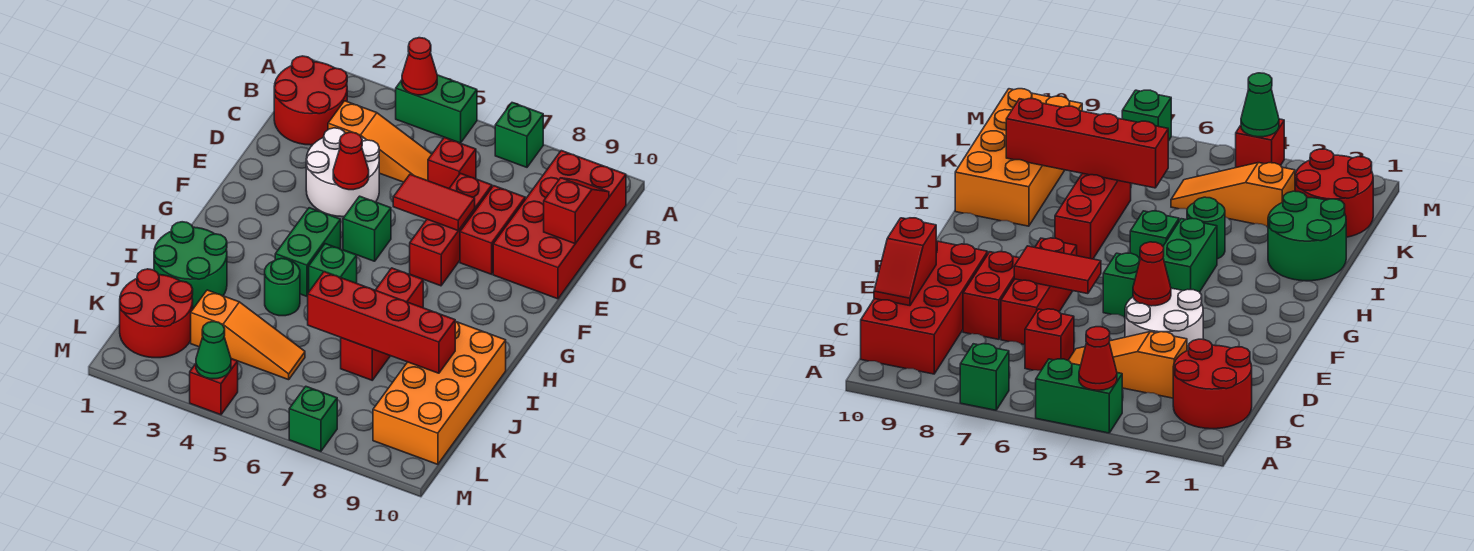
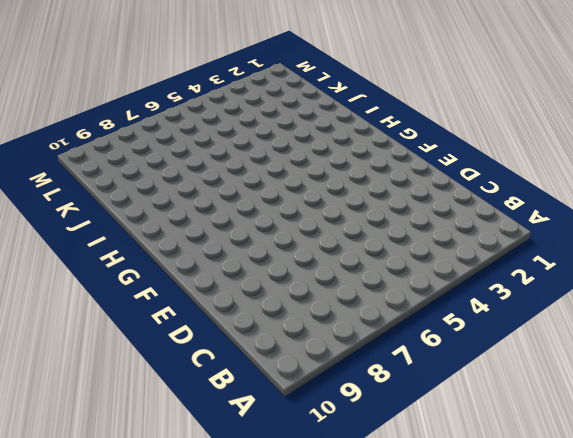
none -> green 1x2 brick [396,75,477,143]
none -> green 1x1 brick [495,103,543,167]
none -> red 2x2 round brick [274,56,347,145]

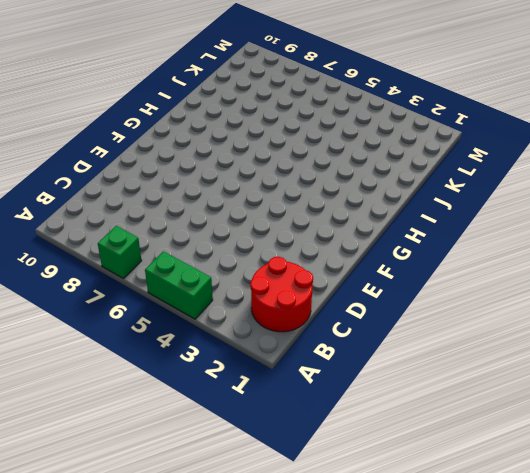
none -> red 2x4 brick [493,151,626,299]
none -> orange 1x3 slope [328,101,432,182]
none -> red 1x1 brick [428,137,476,188]

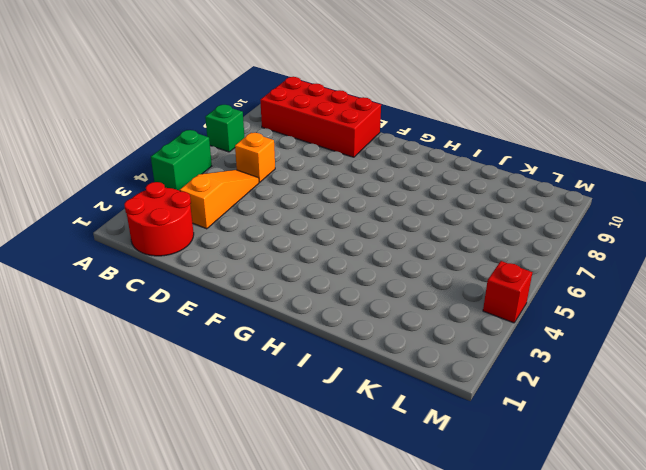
orange 1x1 brick [235,133,275,182] -> red 1x1 brick [428,137,476,188]
none -> white 2x2 round brick [306,128,379,217]
none -> red 1x3 brick [410,173,492,286]
none -> red 1x2 brick [460,186,525,274]

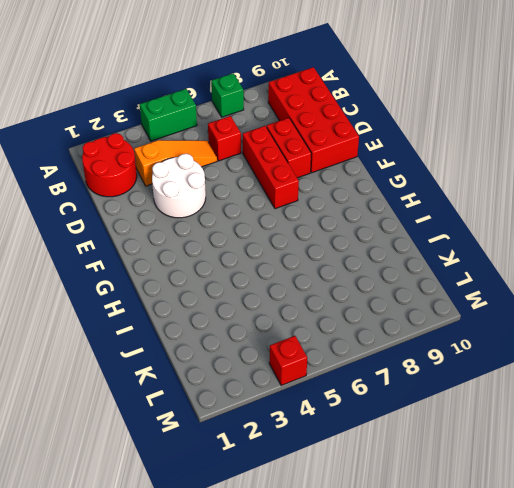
none -> green 1x1 brick [343,196,391,261]
none -> green 1x2 brick [275,208,341,296]
none -> green 1x1 brick [309,244,357,291]

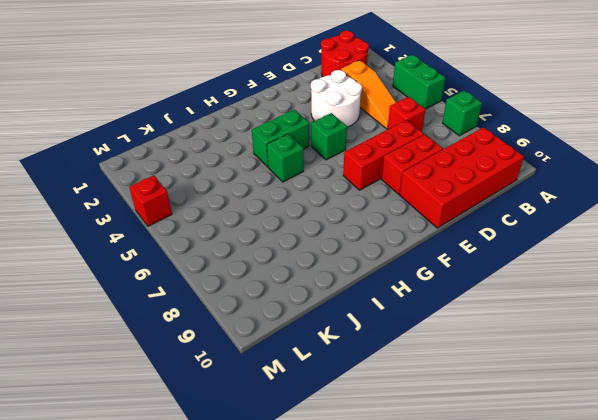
none -> red 1x3 brick [341,268,423,380]
none -> green 2x2 round brick [154,222,227,309]
none -> green 1x1 round brick [265,258,300,316]

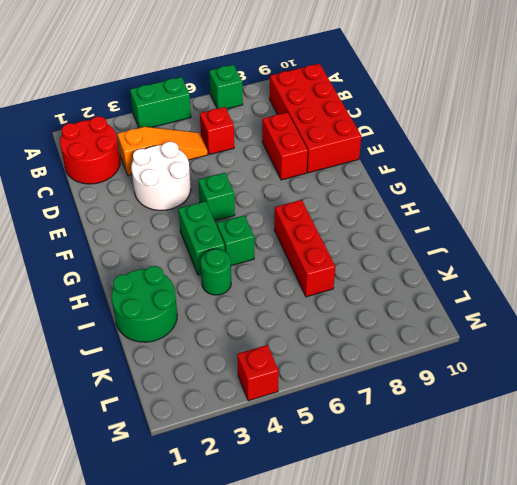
none -> red 1x3 brick [410,173,492,286]
none -> orange 2x4 brick [373,322,506,464]
none -> red 2x2 round brick [120,269,193,358]

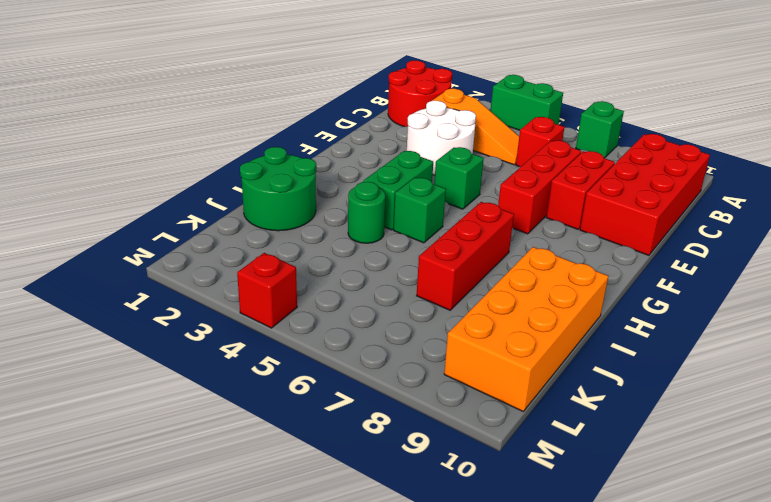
none -> red 2x2 round brick [120,269,193,358]
none -> orange 1x3 slope [191,290,305,380]
none -> green 1x1 brick [289,386,337,451]

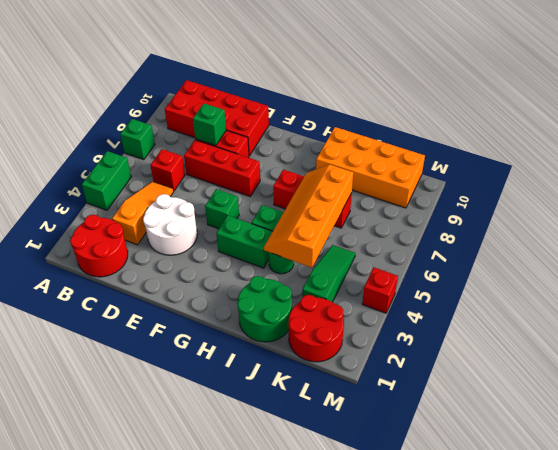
green 1x1 brick [193,103,226,146] -> green 1x1 brick moved to [289,386,337,451]
orange 2x4 slope [264,165,353,268] -> red 1x4 brick [308,272,455,373]
green 1x3 slope [302,245,355,302] -> orange 1x3 slope [191,290,305,380]
none -> red 1x1 cone [402,38,437,95]
none -> red 1x2 slope [544,178,609,243]
none -> red 1x1 cone [333,132,369,190]

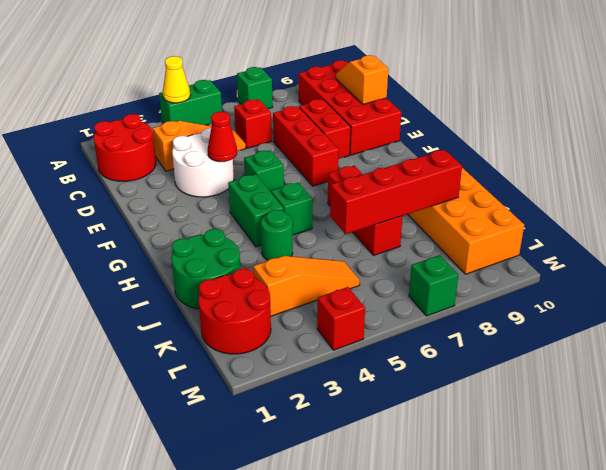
yellow 1x1 cone [163,56,190,103] -> red 1x1 cone [402,38,437,95]
orange 1x2 slope [336,55,388,104] -> red 1x2 slope [544,178,609,243]
none -> red 1x2 tile [393,174,475,230]
none -> green 1x1 cone [196,322,231,379]

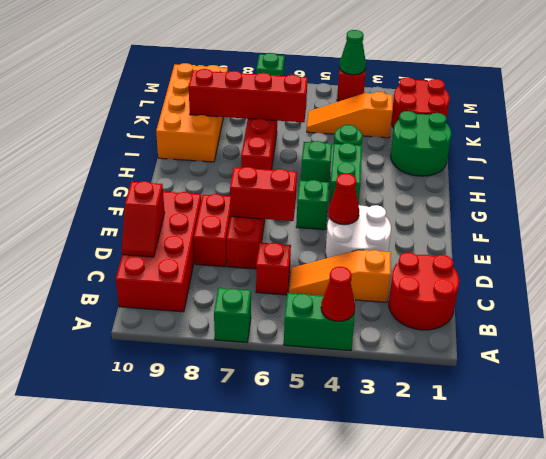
red 1x2 brick [230,167,297,221] -> red 1x2 tile [393,174,475,230]

